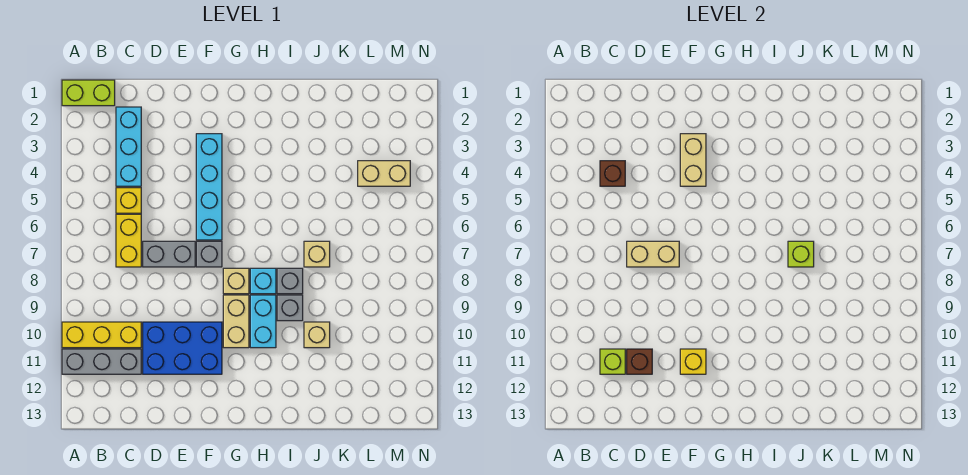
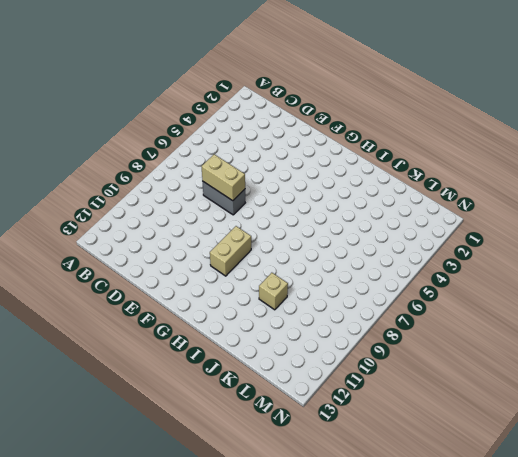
none -> lime 1x2 brick [62,80,115,106]
none -> yellow 1x3 brick [62,322,141,348]
none -> grey 1x3 brick [62,349,141,374]

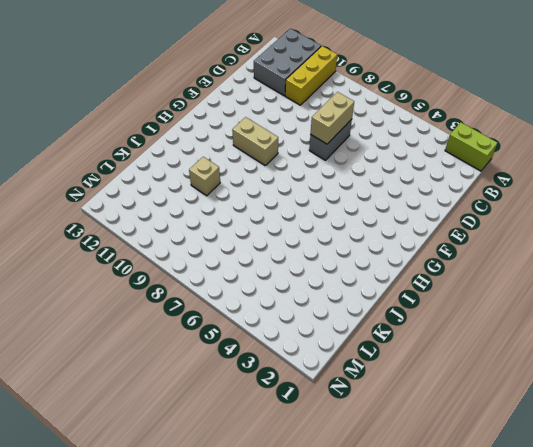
lime 1x2 brick [445,122,497,171] -> lime 1x2 brick turned to [62,80,115,106]
grey 2x3 brick [254,29,321,96] -> grey 1x3 brick [62,349,141,374]
none -> cyan 1x3 brick [116,107,141,186]
none -> yellow 1x1 brick [116,188,141,213]
none -> yellow 1x2 brick [116,214,141,267]

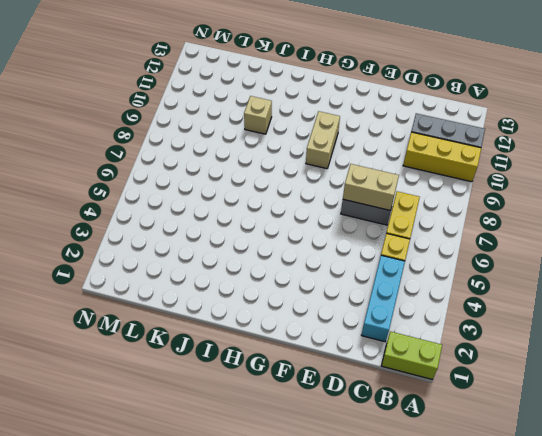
none -> blue 2x3 brick [143,322,222,374]
none -> cyan 1x4 brick [196,134,222,240]
none -> grey 1x1 brick [196,241,222,267]

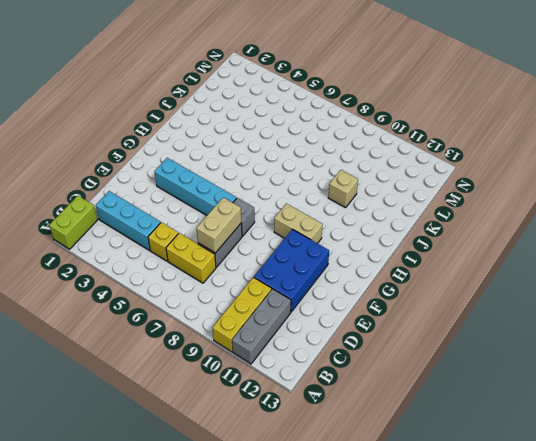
none -> tan 1x1 brick [223,268,249,294]
none -> cyan 1x1 brick [250,268,276,294]
none -> cyan 1x2 brick [250,295,276,348]

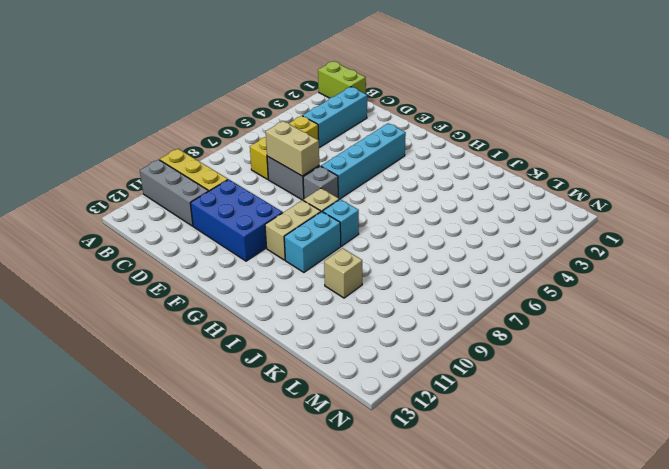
none -> grey 1x1 brick [277,268,303,294]
none -> grey 1x1 brick [277,295,303,321]
none -> tan 1x1 brick [304,241,330,267]

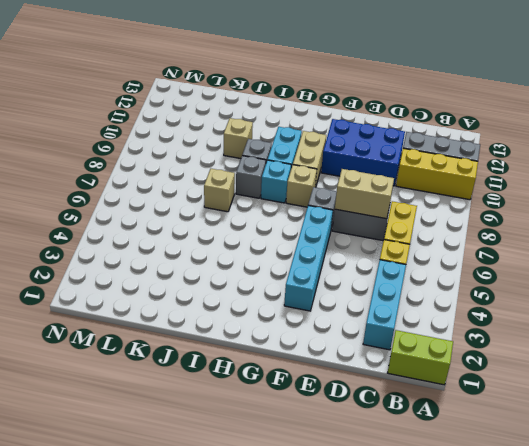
none -> tan 1x2 brick [358,161,410,186]
none -> brown 1x1 brick [600,161,625,186]
none -> lime 1x1 brick [600,349,625,374]

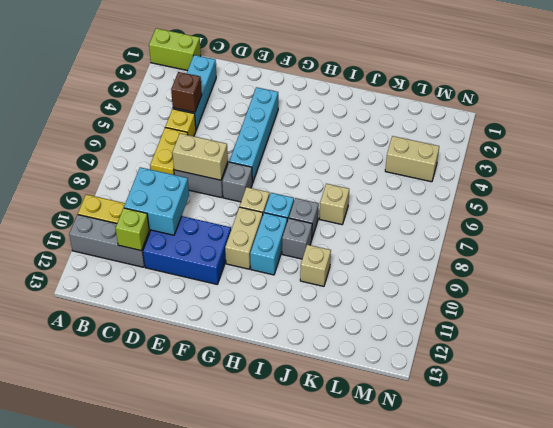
cyan 2x2 brick [124,167,189,235] -> none
none -> brown 1x1 brick [627,349,652,374]
none -> tan 1x2 brick [680,134,706,186]
none -> yellow 1x1 brick [680,349,706,374]

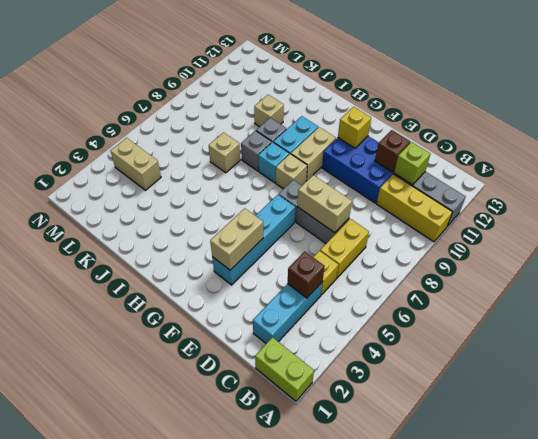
none -> lime 1x1 brick [788,241,814,267]

